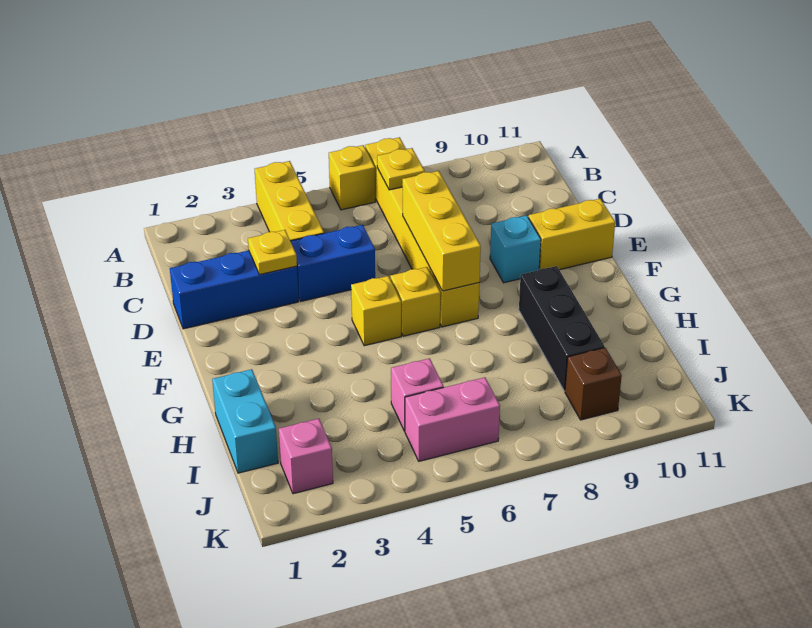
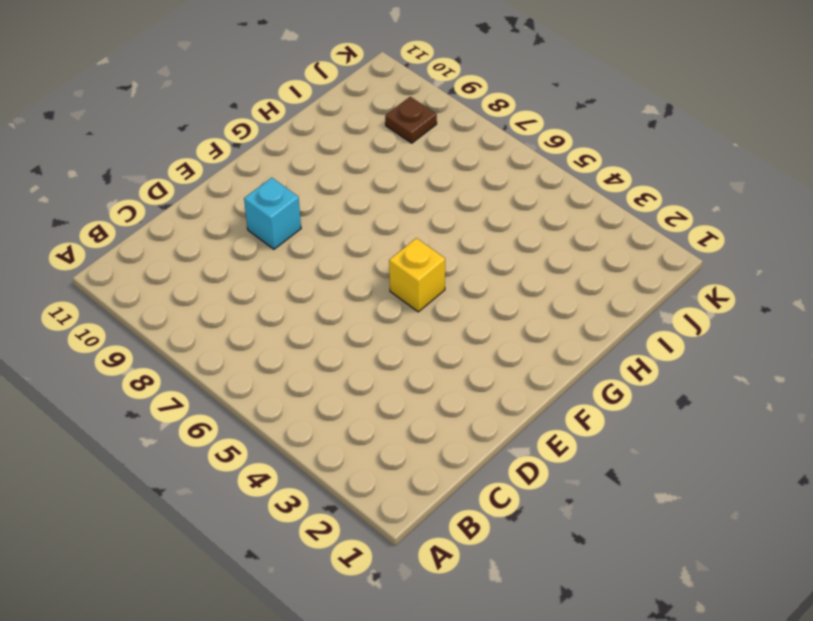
brown 1x1 plate [385,97,437,143] -> brown 1x1 brick [565,348,622,420]
none -> yellow 1x3 brick [255,161,324,241]
none -> yellow 1x1 brick [329,145,375,210]
none -> yellow 1x6 brick [365,137,479,327]

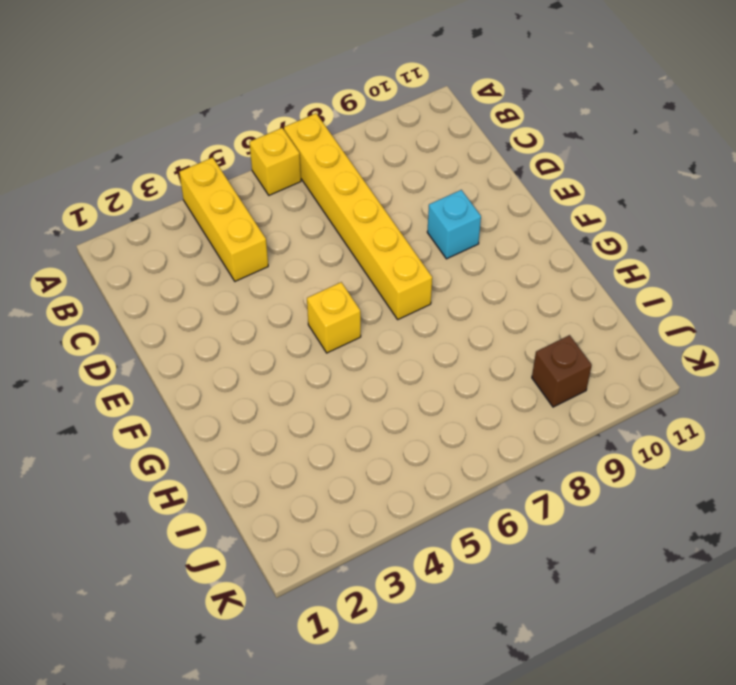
none -> blue 1x3 brick [170,250,299,329]
none -> blue 1x2 brick [291,225,375,301]
none -> yellow 1x2 brick [528,199,615,270]

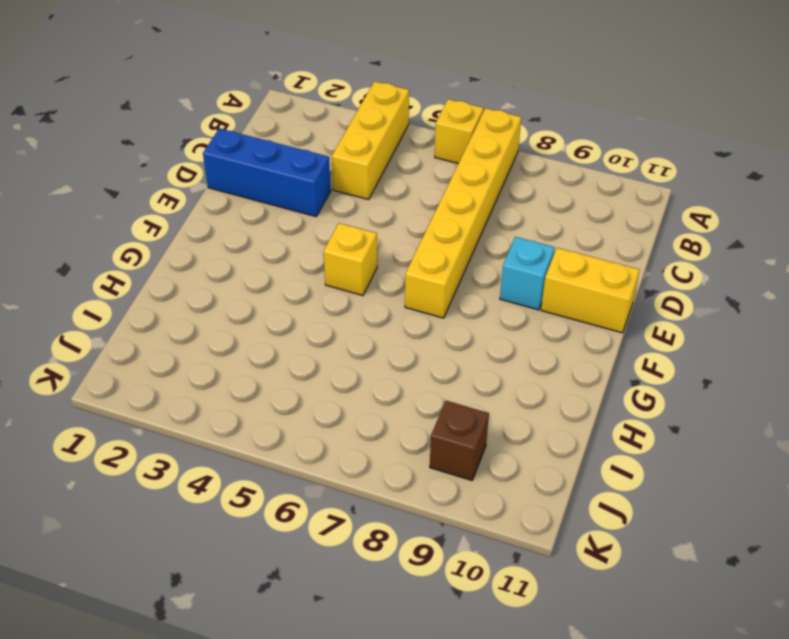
none -> blue 1x2 brick [291,225,375,301]
none -> yellow 1x1 brick [390,267,440,336]
none -> black 1x3 brick [519,266,605,391]

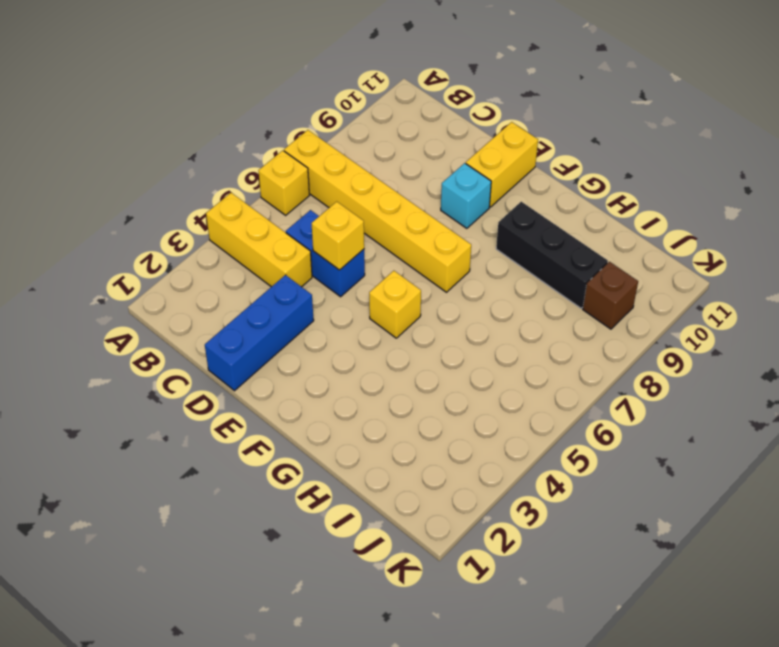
blue 1x2 brick [286,210,365,297] -> blue 1x2 brick turned to [291,225,375,301]
yellow 1x1 brick [312,202,364,270] -> yellow 1x1 brick moved to [390,267,440,336]
none -> cyan 1x2 brick [212,369,278,473]
none -> pink 1x1 brick [391,358,444,431]
none -> pink 1x1 brick [279,419,333,494]

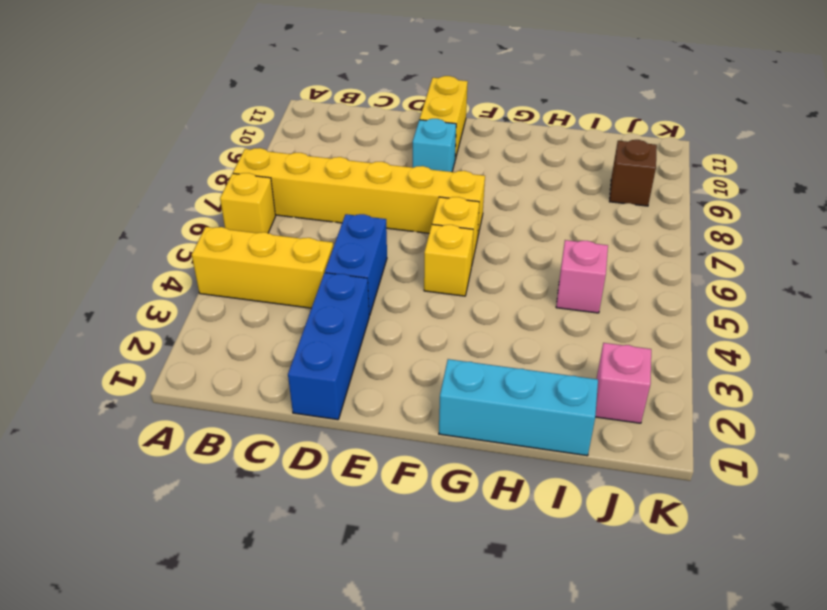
cyan 1x3 brick [439,359,598,456] -> cyan 1x2 brick [212,369,278,473]
none -> black 1x3 brick [519,266,605,391]
none -> pink 1x2 brick [405,377,500,461]
none -> yellow 1x1 plate [377,148,425,190]

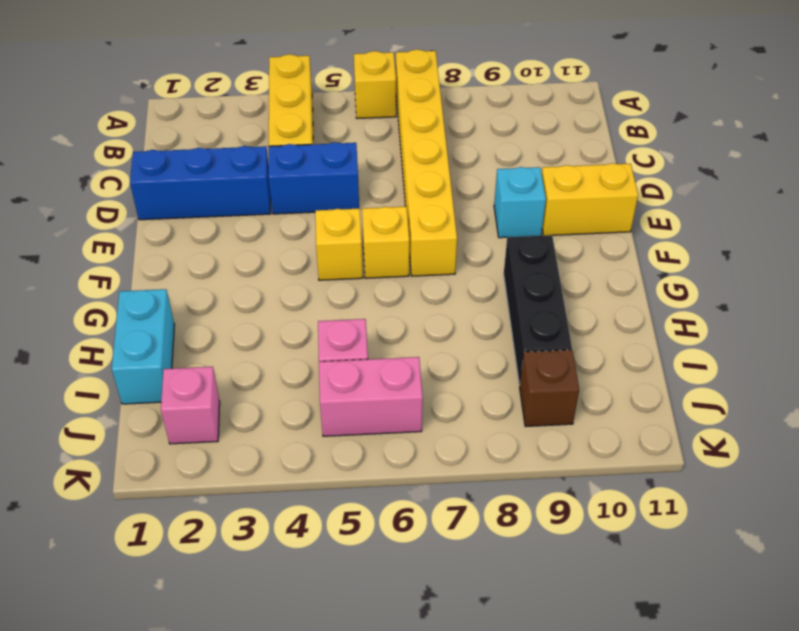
none -> yellow 1x1 plate [377,148,425,190]
none -> yellow 1x1 plate [248,230,297,275]
none -> yellow 1x3 brick [402,171,481,291]

